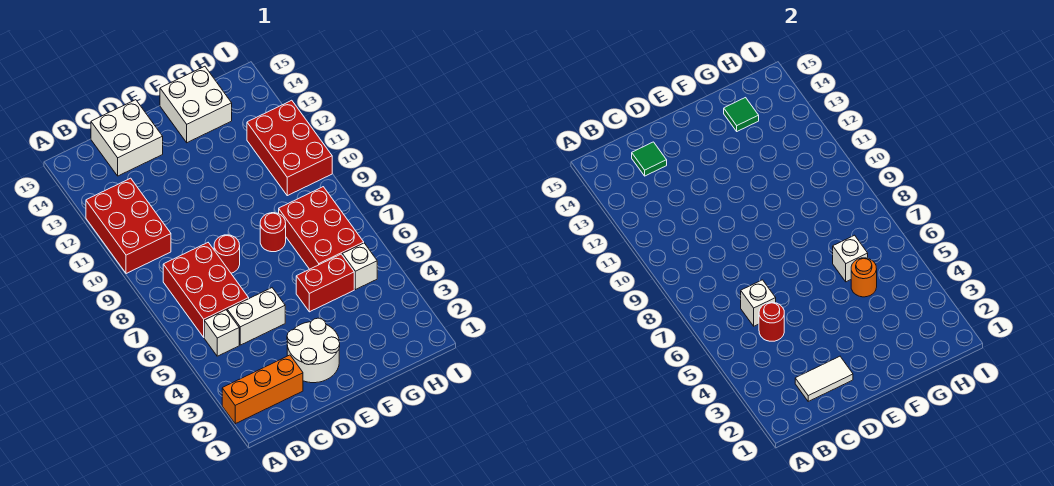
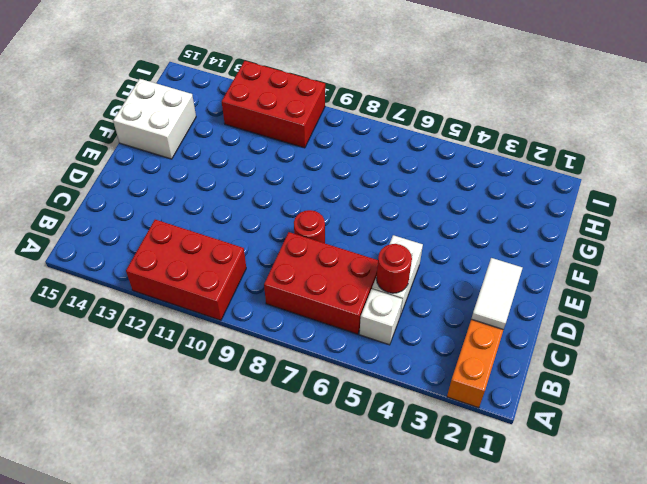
none -> white 2x2 brick [91,100,163,176]
none -> white 2x2 round brick [287,318,340,383]
none -> red 1x2 brick [296,254,354,312]

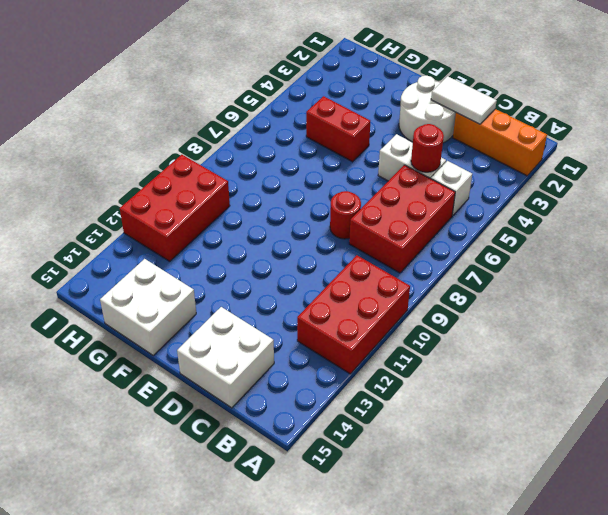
none -> red 1x1 round brick [260,213,286,252]
none -> red 2x3 brick [279,187,364,269]
none -> white 1x1 brick [342,243,377,290]

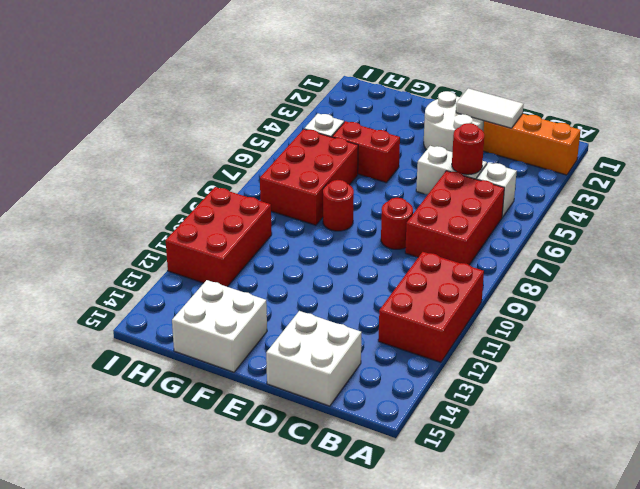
none -> white 1x1 brick [741,280,776,326]
none -> green 1x1 tile [632,142,667,176]
none -> orange 1x1 round brick [851,258,877,297]

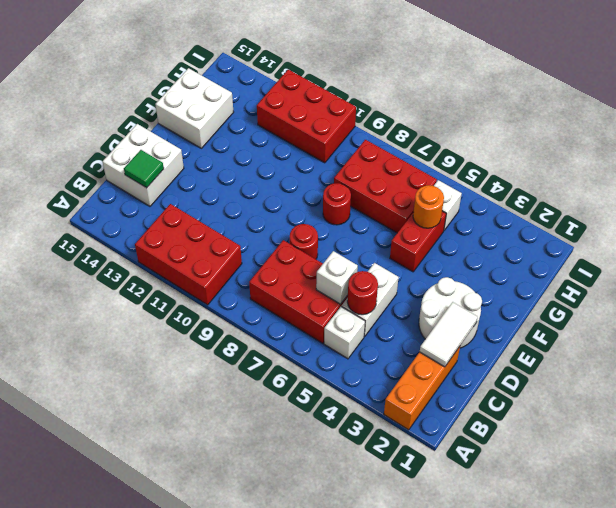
none -> white 1x1 brick [833,235,868,282]
none -> green 1x1 tile [724,98,759,131]

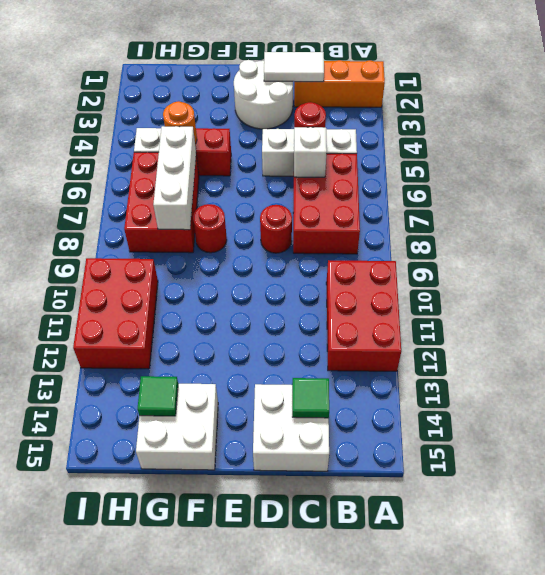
white 1x3 brick [153,126,196,230] -> white 1x1 brick [833,235,868,282]

